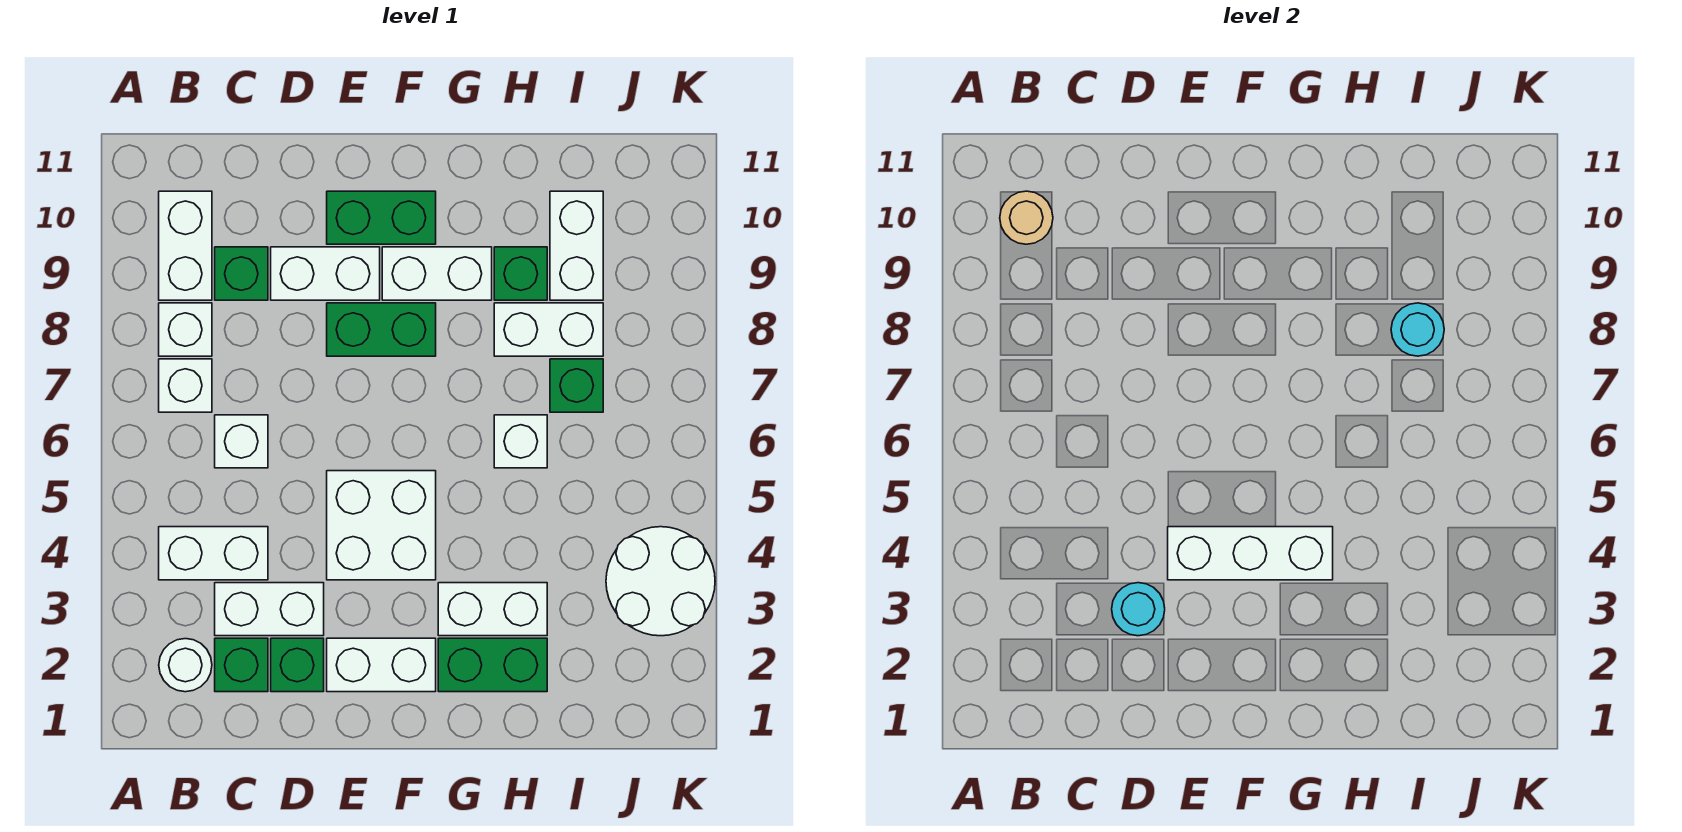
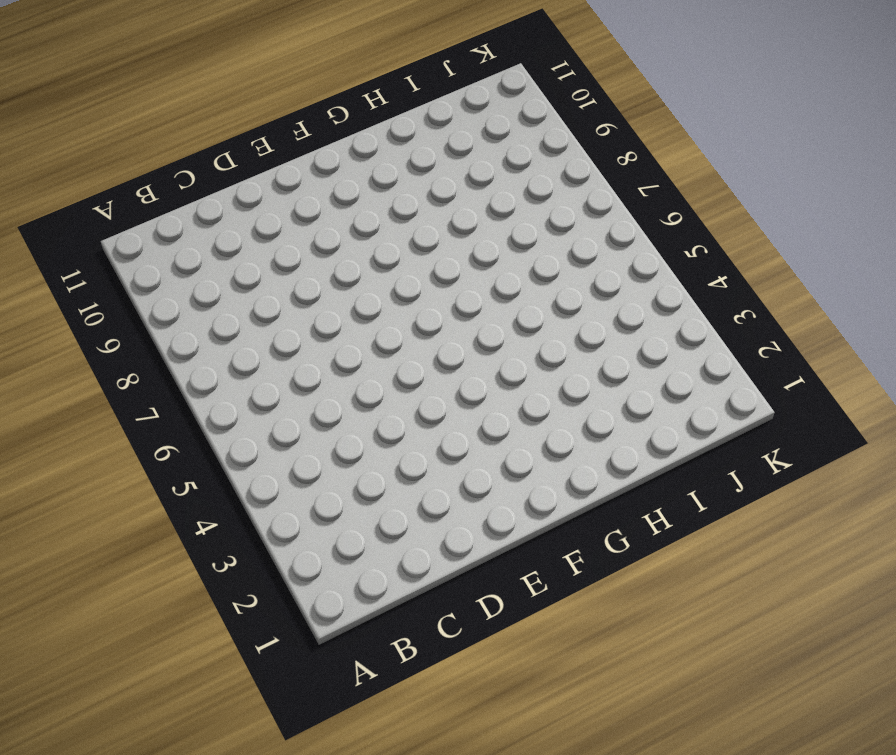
none -> white 1x1 round brick [159,639,212,692]
none -> white 1x2 brick [159,527,268,580]
none -> white 1x1 brick [159,359,212,412]

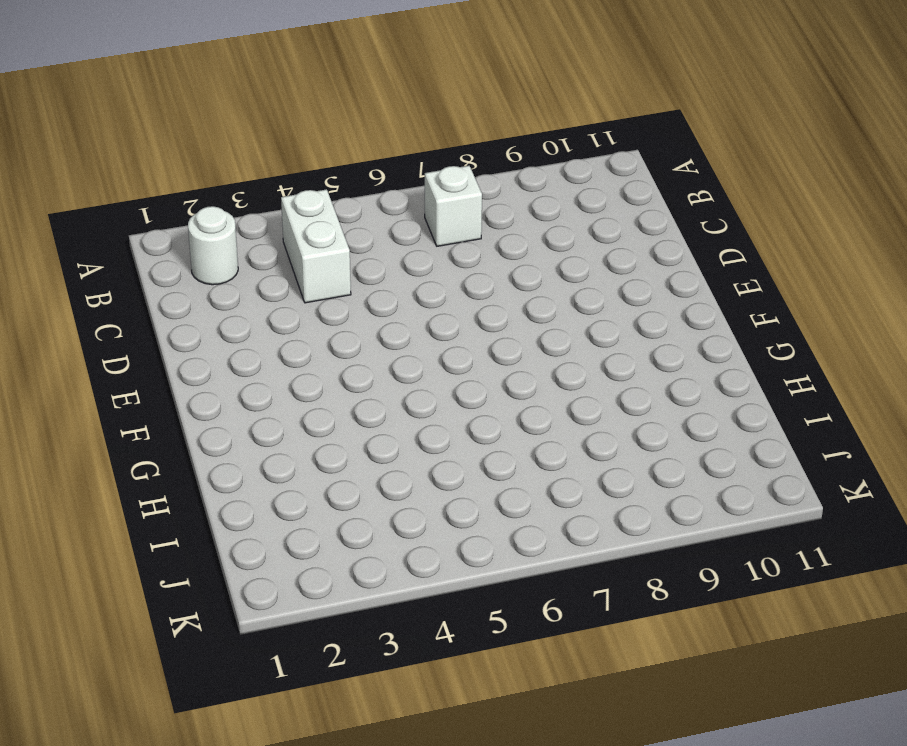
none -> white 1x1 brick [159,303,212,356]
none -> white 1x2 brick [159,191,212,300]
none -> green 1x1 brick [215,638,268,692]

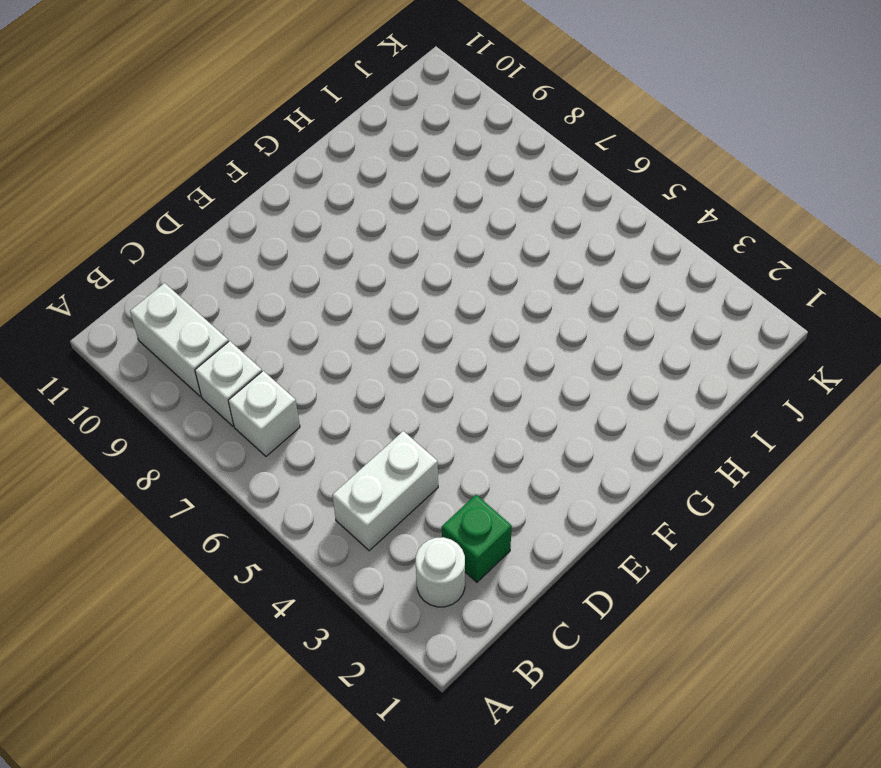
none -> white 1x2 brick [215,583,324,636]
none -> white 1x1 brick [215,415,268,468]
none -> green 1x1 brick [215,247,268,300]

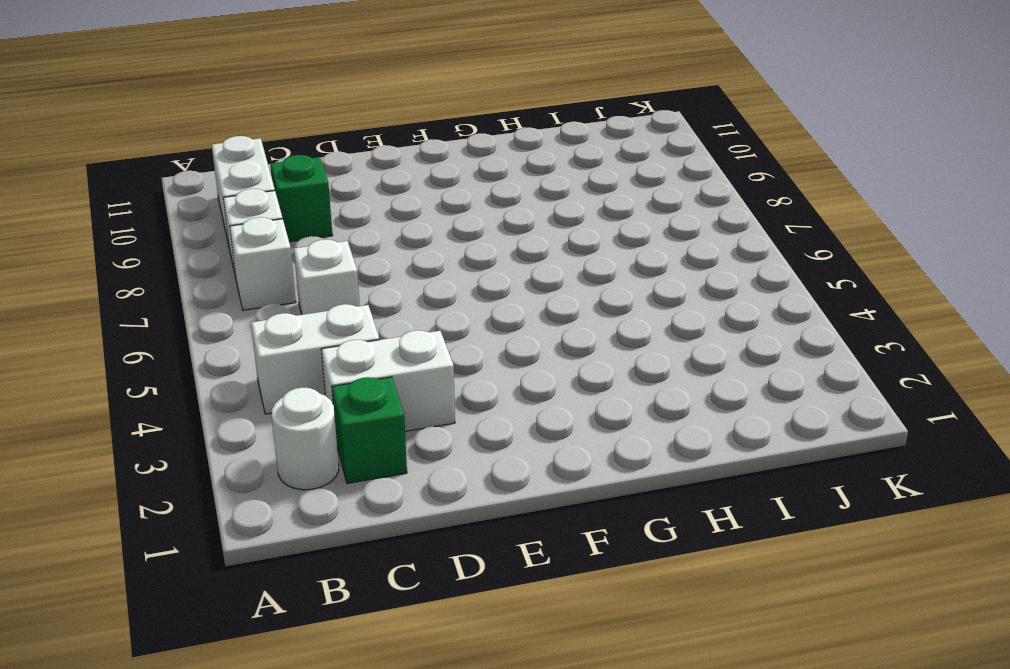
none -> green 1x1 brick [271,638,324,692]
none -> white 1x2 brick [271,247,380,300]
none -> white 1x2 brick [327,638,436,692]

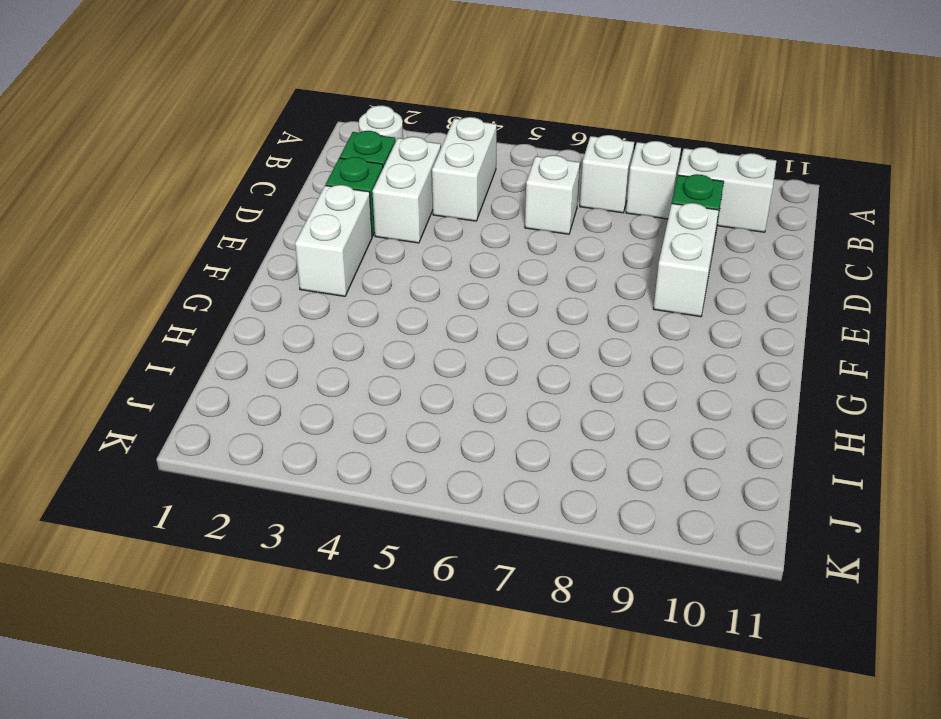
none -> white 2x2 brick [327,471,436,580]
none -> green 1x2 brick [327,303,436,356]
none -> green 1x2 brick [327,191,436,244]

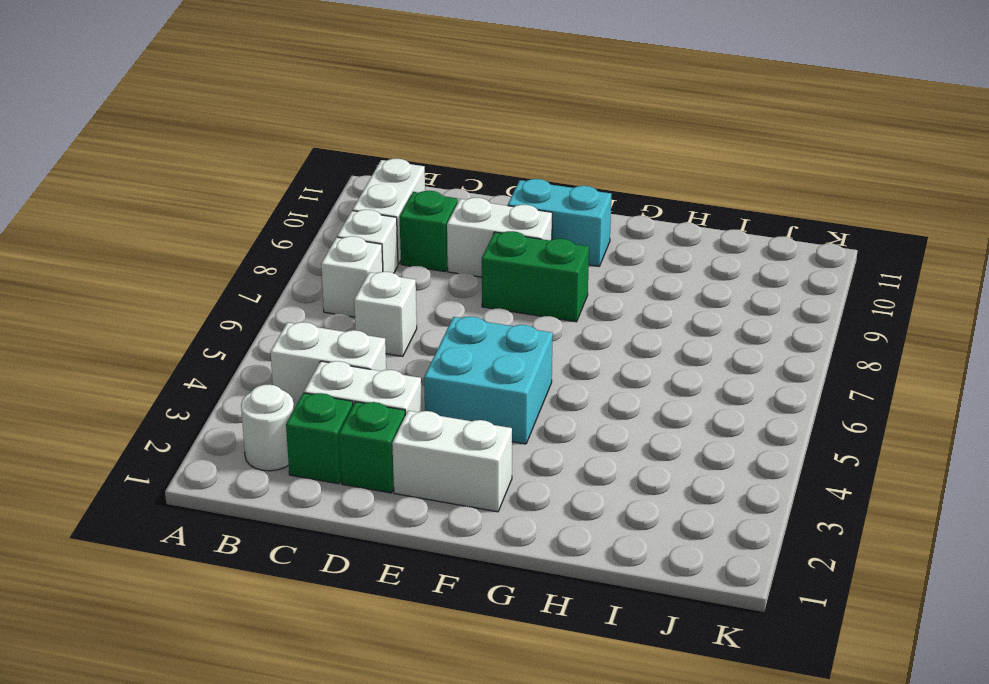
cyan 2x2 brick [424,317,553,444] -> white 2x2 brick [327,471,436,580]
cyan 1x2 brick [508,179,612,266] -> green 1x2 brick [327,191,436,244]
none -> white 1x2 brick [382,247,492,300]
none -> green 1x2 brick [438,638,547,692]
none -> white 1x2 brick [438,583,547,636]

